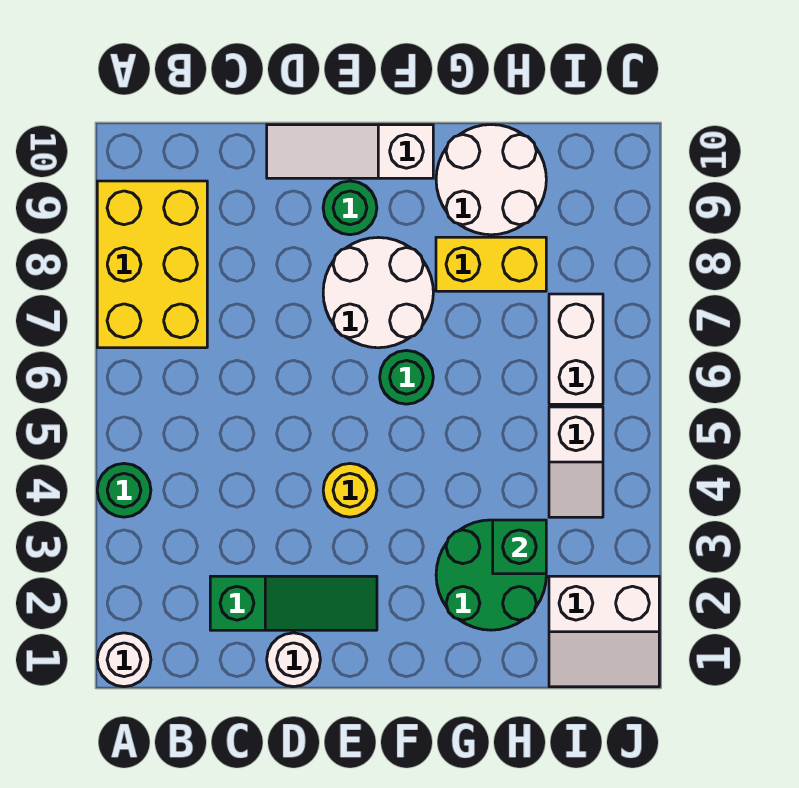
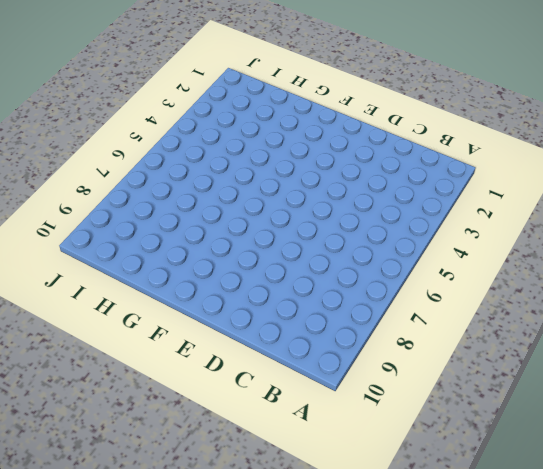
none -> white 1x1 round brick [97,633,151,687]
none -> green 1x1 round brick [97,464,151,517]
none -> yellow 2x3 brick [97,181,207,348]

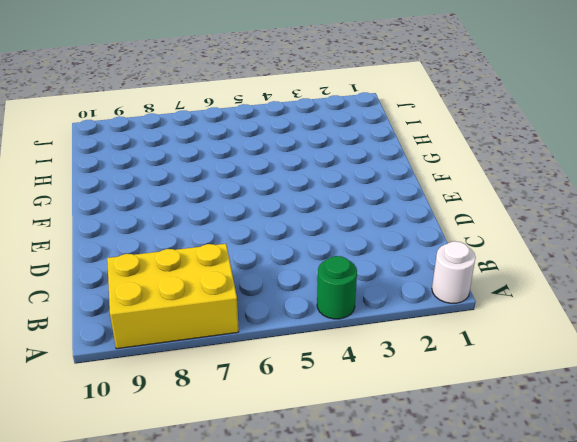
none -> green 1x3 slope [210,576,377,630]
none -> white 1x1 round brick [267,633,320,687]
none -> white 1x3 slope [267,125,433,178]

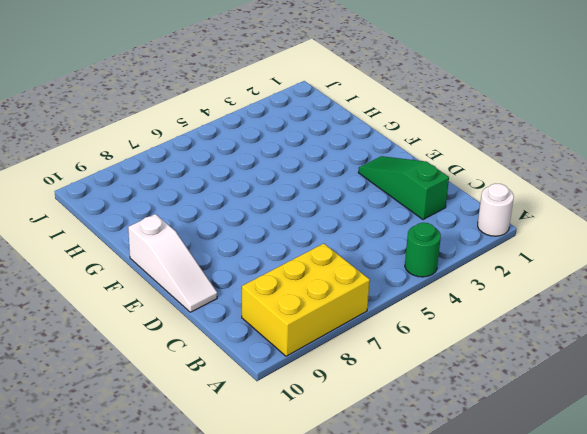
none -> white 1x1 round brick [267,633,320,687]
none -> yellow 1x1 round brick [323,464,377,517]
none -> white 2x2 round brick [323,237,433,348]

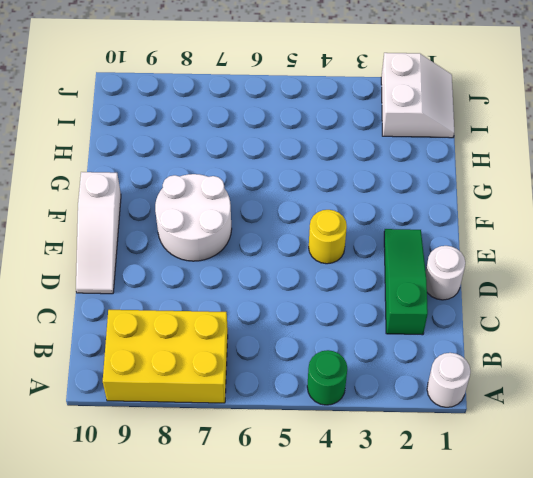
none -> green 1x1 round brick [323,181,377,235]
none -> green 1x1 round brick [380,351,433,404]
none -> green 2x2 round brick [436,520,546,630]

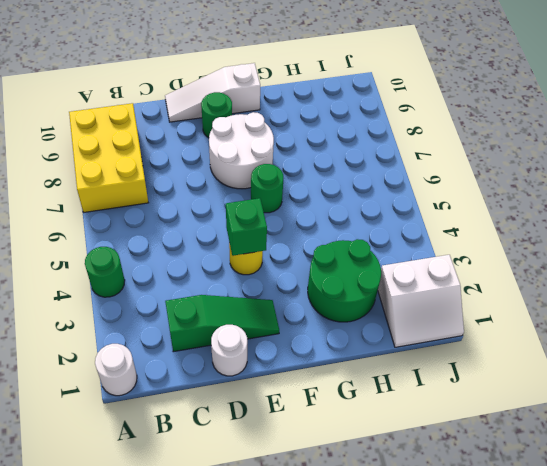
green 1x1 brick [226,198,267,256] -> green 1x1 brick moved to [493,520,546,574]
none -> yellow 1x2 brick [436,237,546,291]
none -> white 2x2 round brick [436,125,546,235]
none -> white 1x2 slope [549,407,603,517]

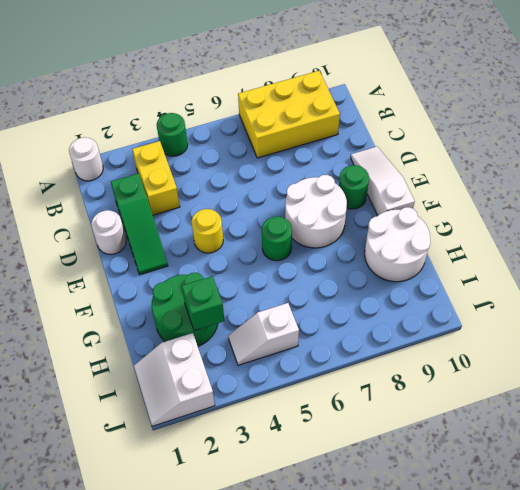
yellow 1x2 brick [132,141,180,215] -> yellow 1x2 brick moved to [436,237,546,291]
none -> white 1x2 brick [549,294,603,404]

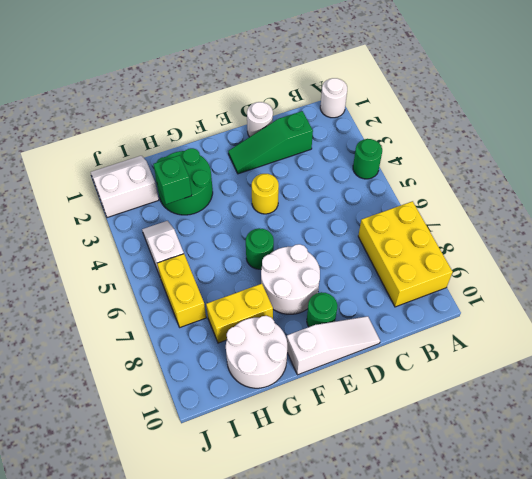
yellow 1x2 brick [157,254,206,327] -> white 1x2 brick [549,294,603,404]

